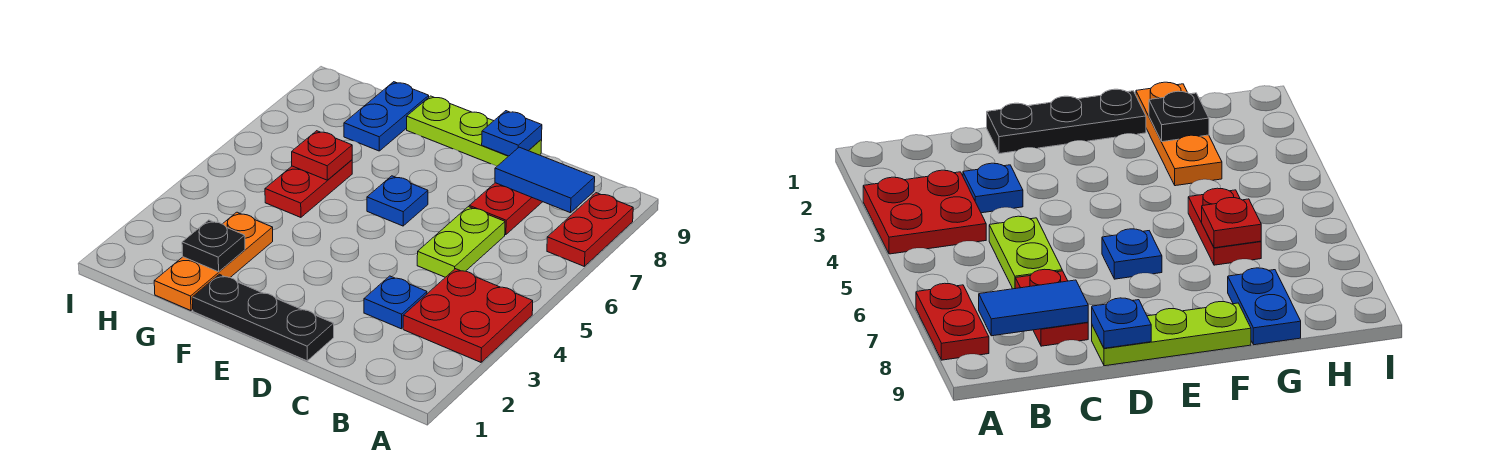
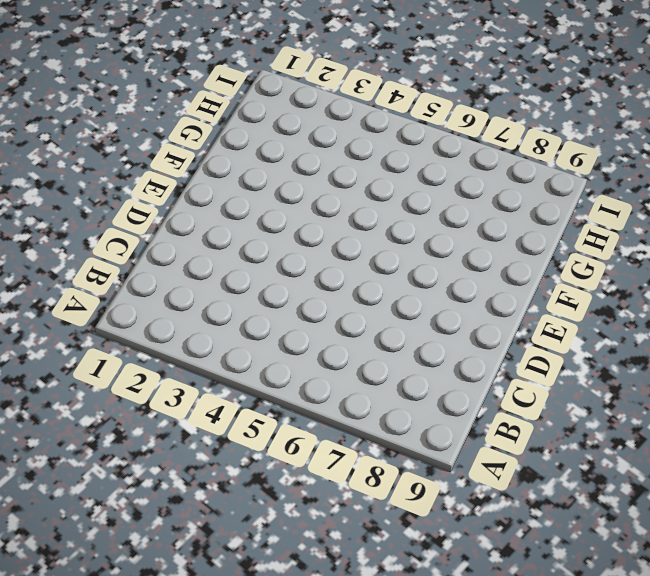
none -> red 2x2 plate [403,269,533,362]
none -> red 1x2 plate [547,193,633,266]
none -> blue 1x1 plate [364,276,427,329]

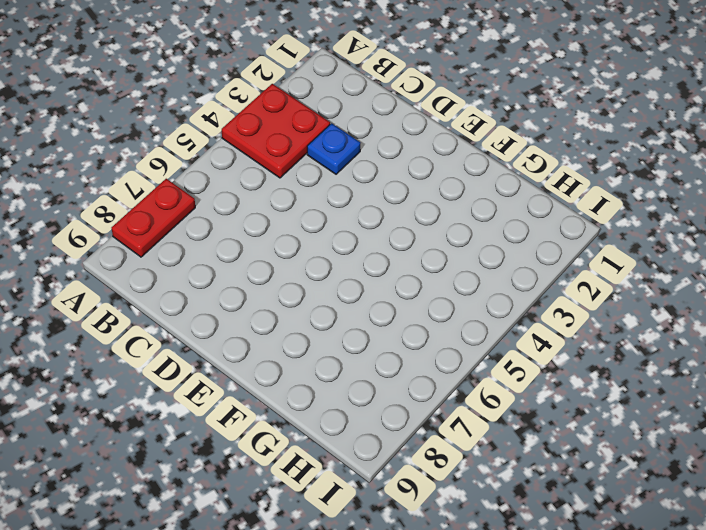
none -> lime 1x2 plate [417,207,505,277]
none -> red 1x2 plate [469,183,542,235]
none -> black 1x3 plate [192,274,334,361]

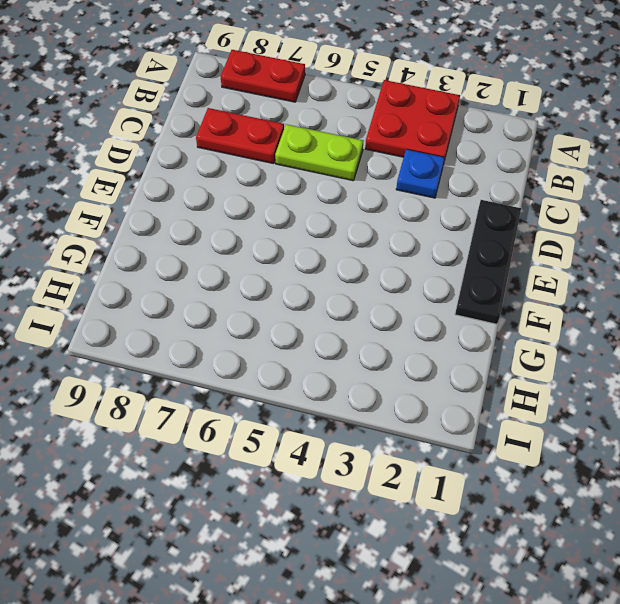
none -> lime 1x3 plate [407,96,542,166]
none -> blue 1x1 plate [367,176,428,226]
none -> orange 1x3 plate [154,212,273,311]

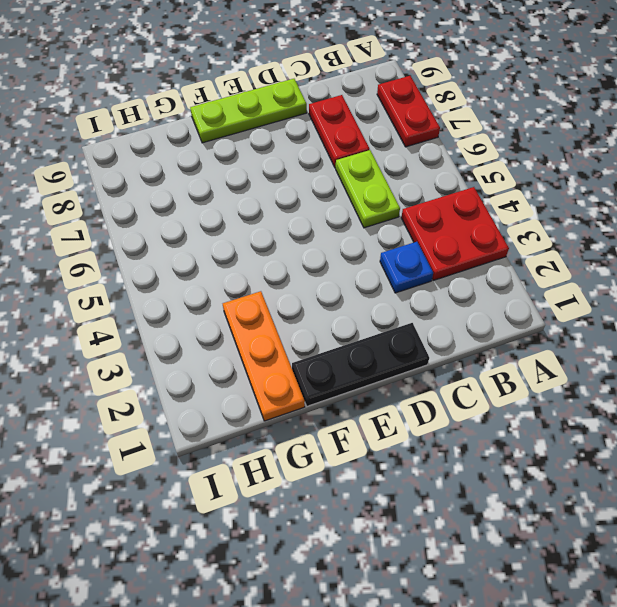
none -> blue 1x1 plate [367,176,428,226]
none -> red 1x2 plate [265,160,352,217]
none -> blue 1x2 plate [344,82,429,151]

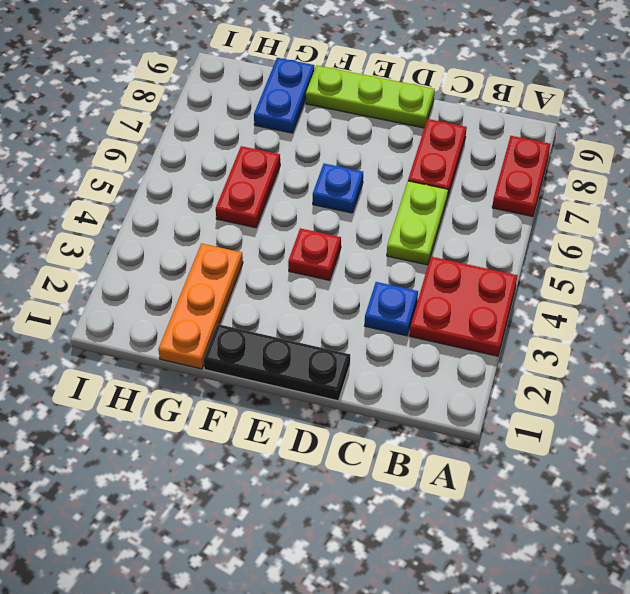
red 1x1 plate [288,228,341,280] -> red 1x1 plate moved to [292,131,352,180]
none -> blue 1x2 tile [495,147,595,213]
none -> blue 1x1 plate [482,111,542,156]
none -> black 1x1 plate [182,220,245,272]

